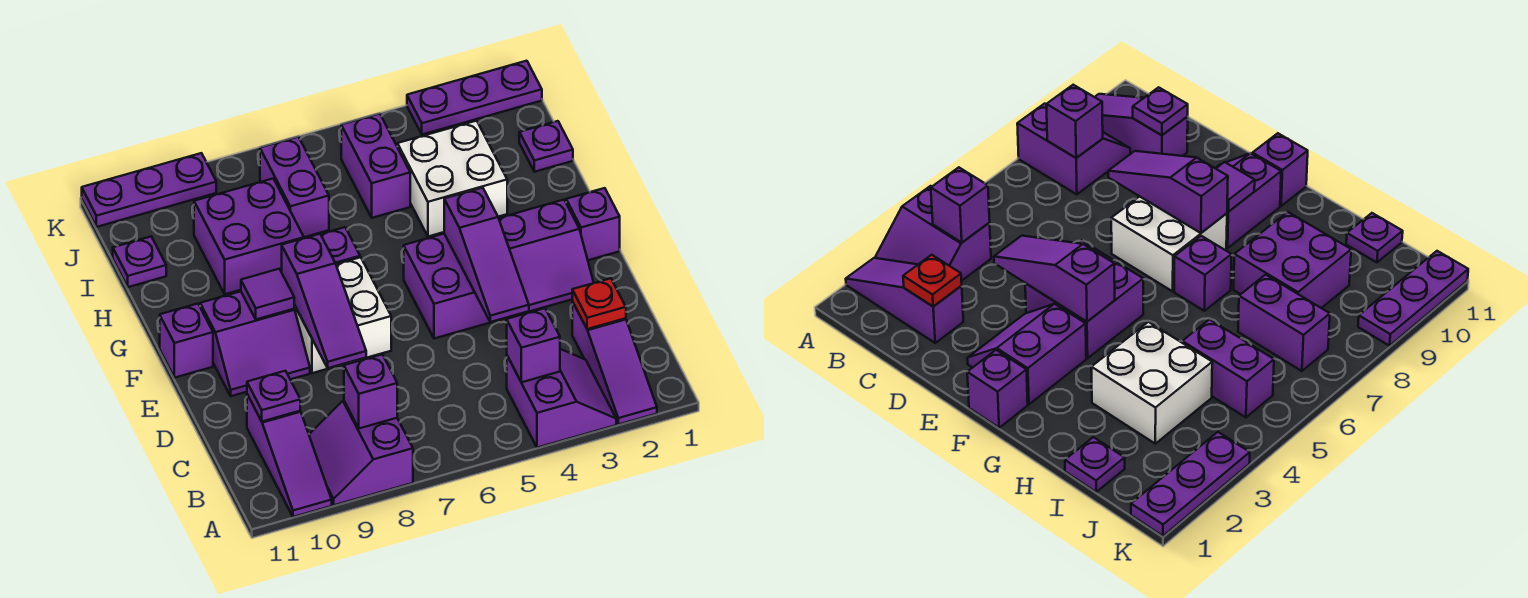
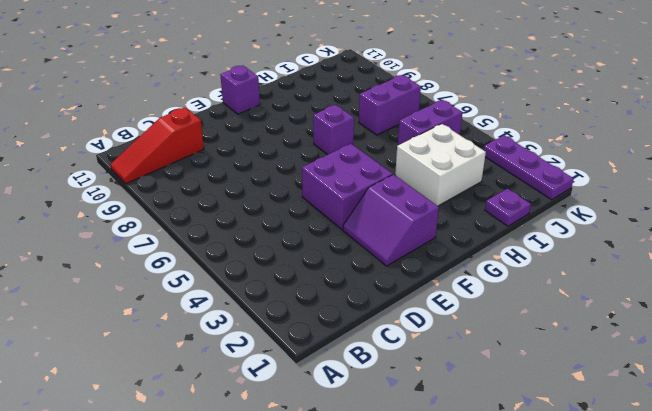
red 1x3 slope [110,107,204,184] -> purple 1x3 slope [247,394,332,517]
none -> purple 1x3 slope [572,302,657,424]
none -> purple 2x2 slope [507,349,616,448]
none -> purple 2x2 slope [309,400,413,505]

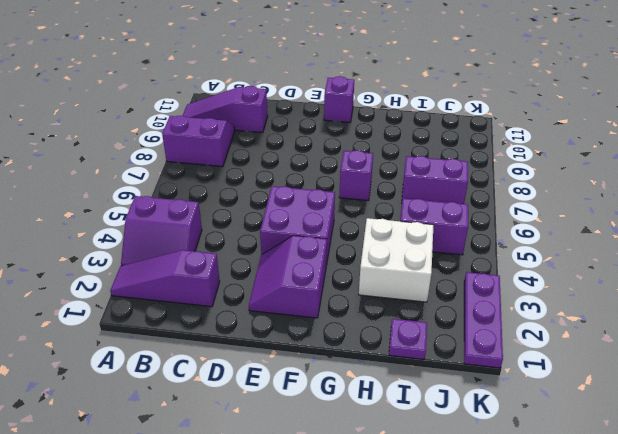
none -> white 2x2 brick [294,257,391,373]
none -> purple 2x2 slope [200,291,310,396]
none -> purple 1x1 brick [566,188,620,260]

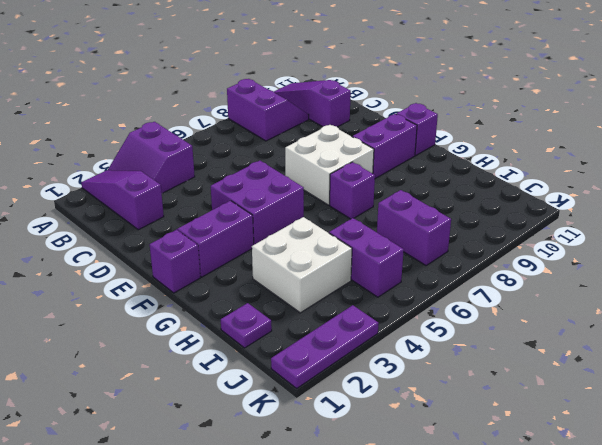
none -> purple 2x2 brick [194,179,304,294]
none -> purple 1x1 plate [113,237,166,287]
none -> purple 1x3 plate [82,153,216,227]

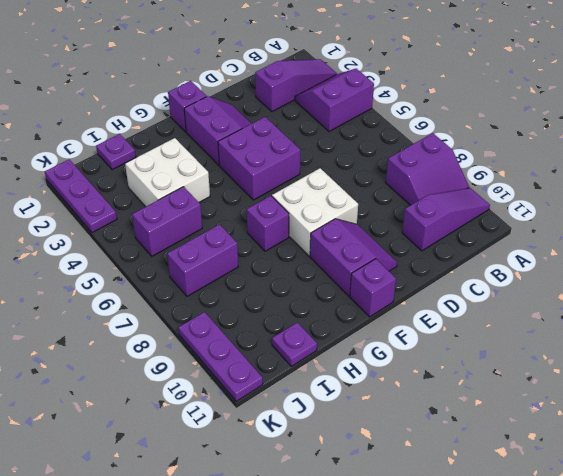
none -> purple 2x2 brick [194,179,304,294]
none -> purple 1x1 brick [507,308,560,382]
none -> purple 1x1 brick [344,354,397,428]

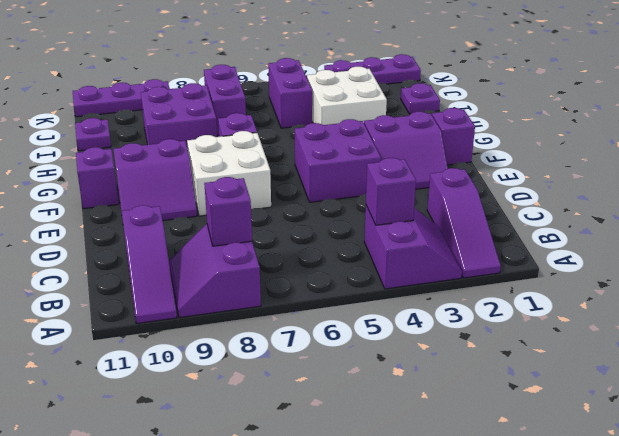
none -> red 1x1 plate [572,278,626,329]
none -> purple 1x1 plate [247,371,300,421]
none -> purple 1x3 slope [444,188,529,322]

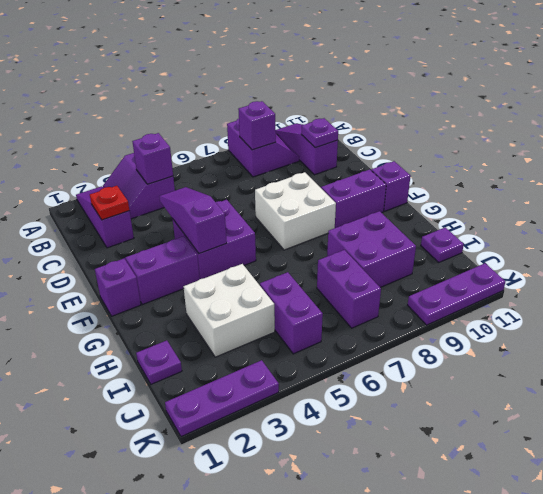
none -> purple 1x1 brick [321,227,360,264]
none -> purple 1x3 slope [282,234,366,368]
none -> purple 1x1 tile [241,269,294,319]

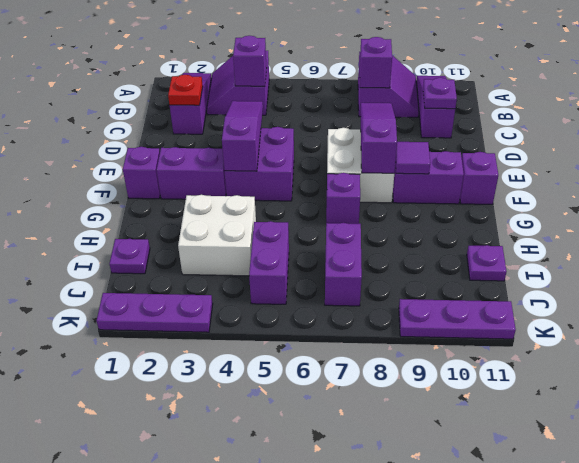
none -> purple 2x2 brick [194,179,304,294]

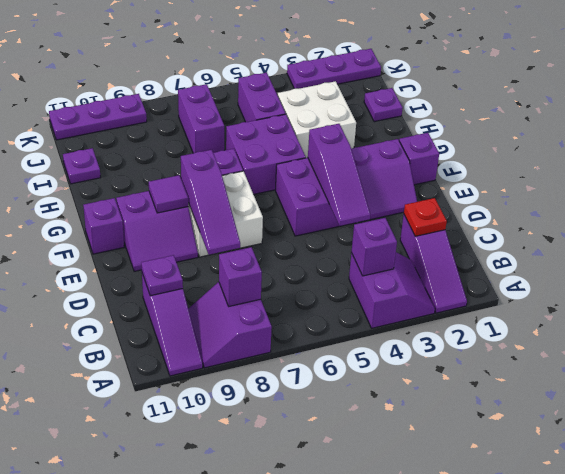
purple 2x2 brick [226,114,306,194] -> purple 2x2 brick moved to [194,179,304,294]

